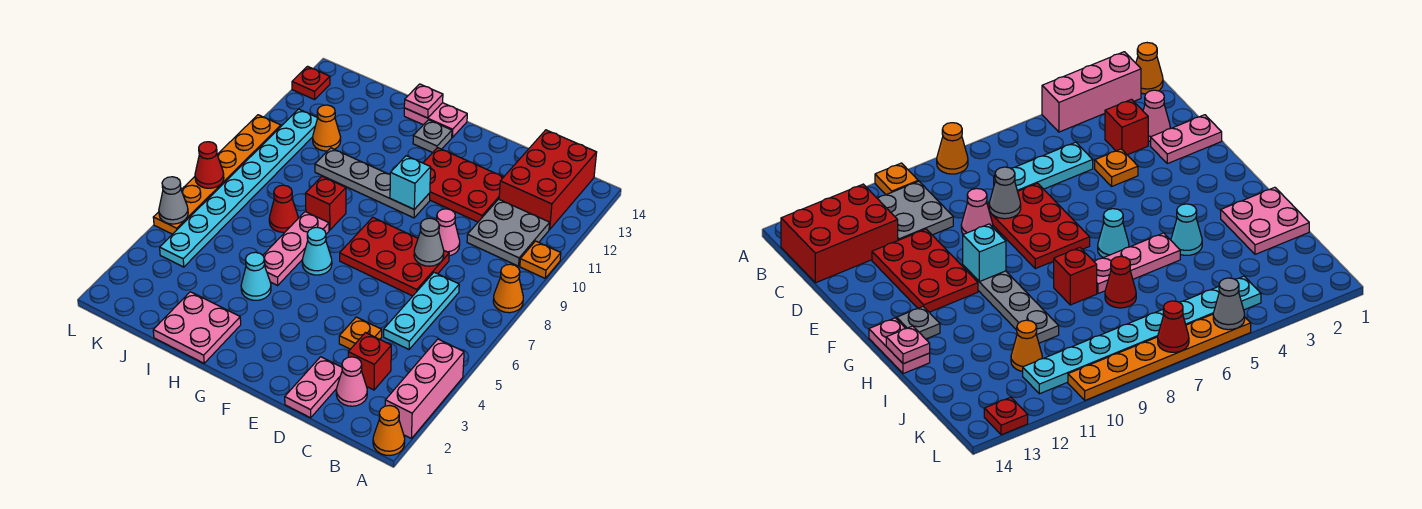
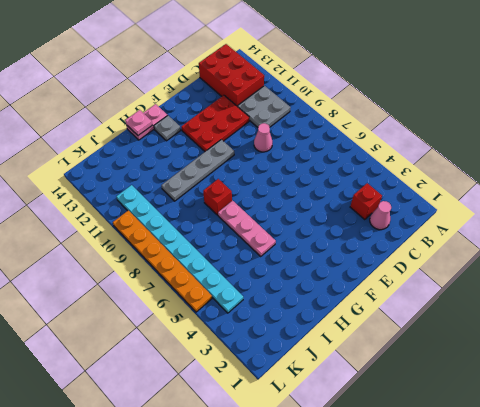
none -> orange 1x1 cone [373,406,405,456]
none -> pink 1x3 brick [385,339,464,439]
none -> orange 1x1 cone [493,264,523,313]
none -> orange 1x1 plate [520,241,561,278]

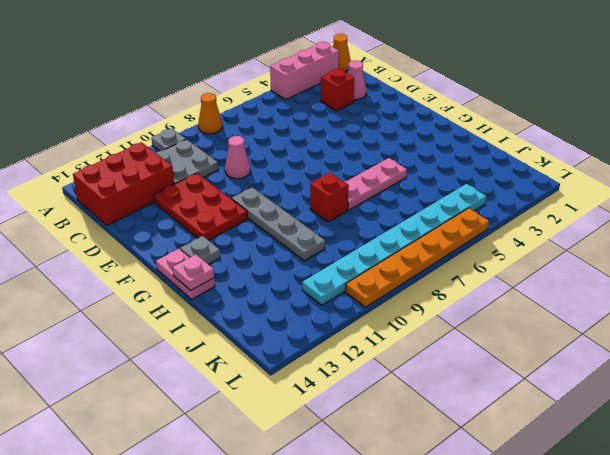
grey 1x1 plate [151,128,186,151] -> orange 1x1 plate [520,241,561,278]
none -> cyan 1x3 plate [384,272,459,349]
none -> pink 1x2 plate [285,357,342,418]
none -> orange 1x1 plate [339,317,382,349]
none -> red 2x3 plate [340,217,449,296]

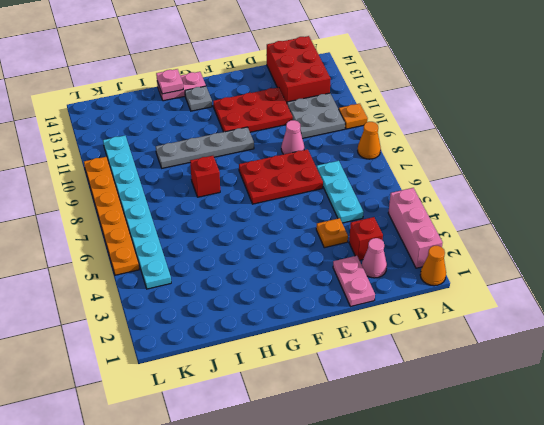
none -> cyan 1x1 cone [302,227,332,275]
none -> pink 2x2 plate [153,292,241,363]
none -> cyan 1x1 cone [241,252,271,300]
none -> pink 1x3 plate [263,212,329,285]

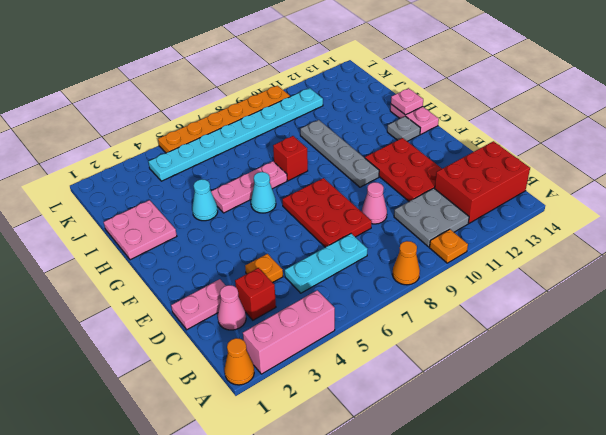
none -> red 1x1 cone [269,185,298,232]
none -> orange 1x1 cone [313,105,341,151]
none -> red 1x1 plate [292,66,330,100]
none -> grey 1x1 cone [414,218,444,266]

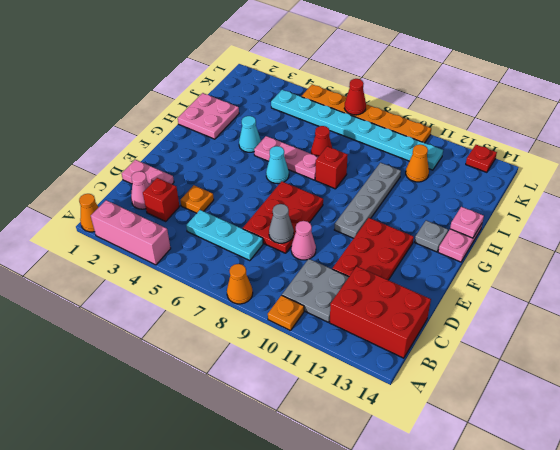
none -> cyan 1x1 brick [390,156,431,209]
none -> grey 1x1 cone [159,177,188,224]

